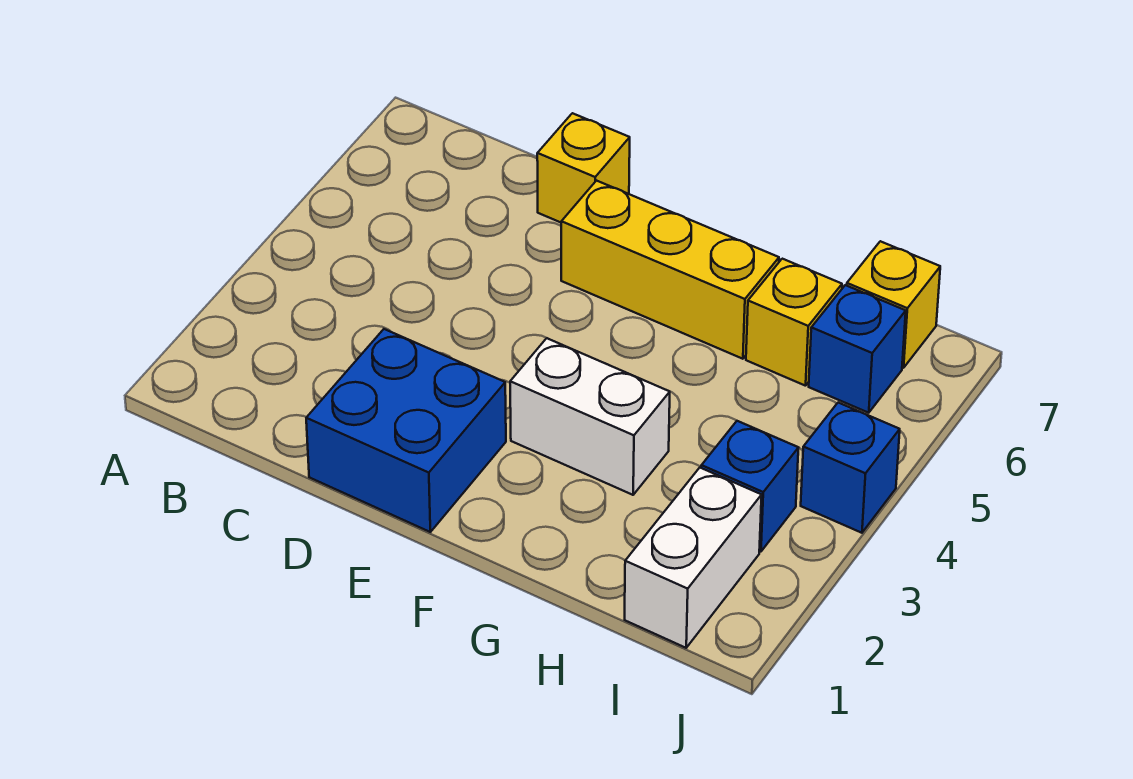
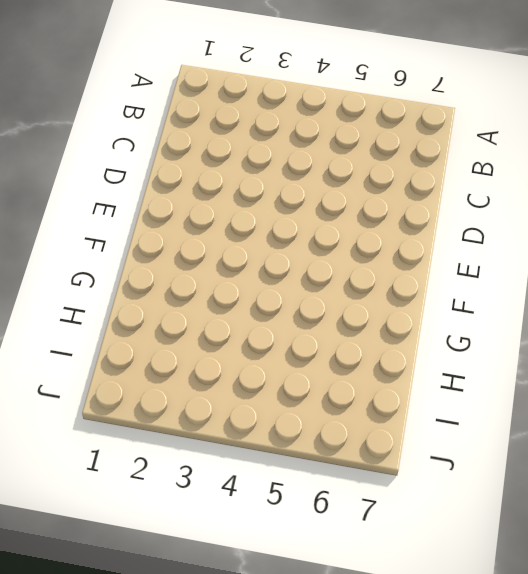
none -> blue 2x2 brick [306,329,506,532]
none -> yellow 1x1 brick [537,113,630,222]

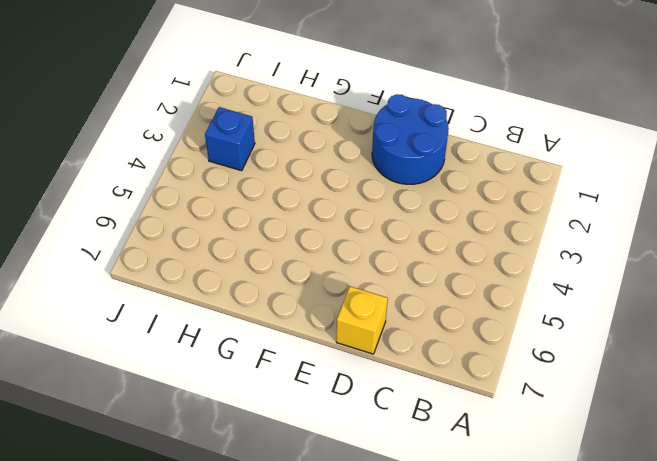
blue 2x2 round brick [372,94,449,184] -> blue 2x2 brick [306,329,506,532]
none -> yellow 1x3 brick [561,181,779,359]
none -> white 1x2 brick [510,338,670,495]

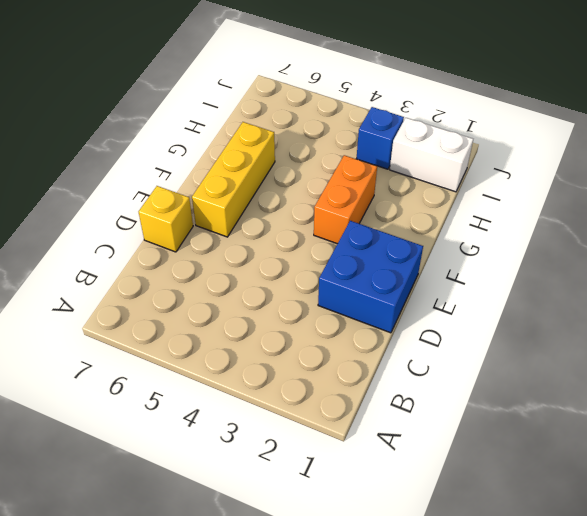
orange 1x2 brick [314,155,377,244] -> white 1x2 brick [510,338,670,495]
none -> yellow 1x1 brick [746,259,842,386]
none -> blue 1x1 brick [809,285,906,413]

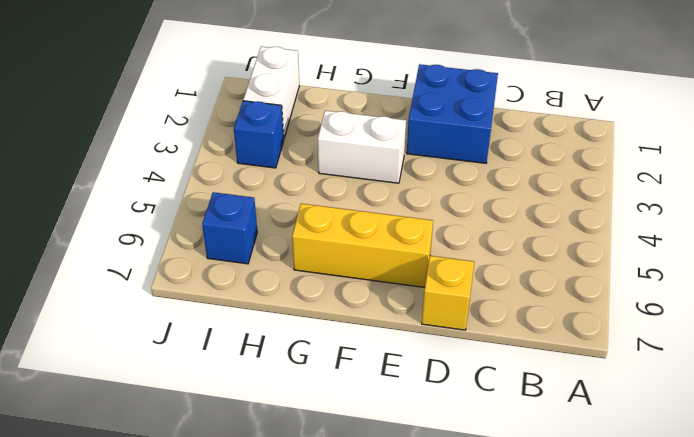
none -> yellow 1x1 brick [746,259,842,386]
none -> yellow 1x1 brick [847,241,940,368]

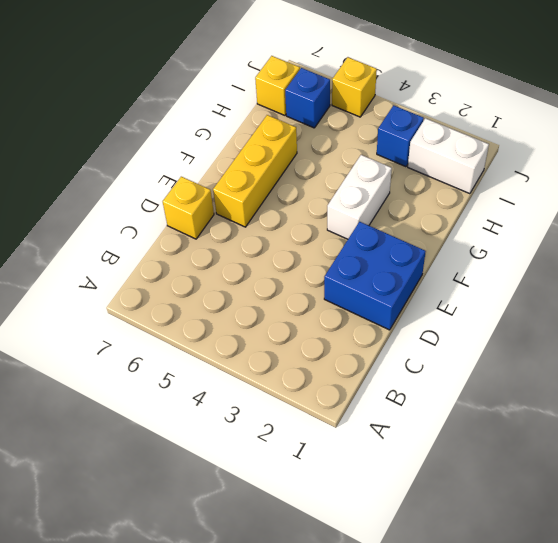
yellow 1x1 brick [332,57,377,117] -> yellow 1x1 brick moved to [746,259,842,386]
none -> blue 1x1 brick [801,403,900,533]

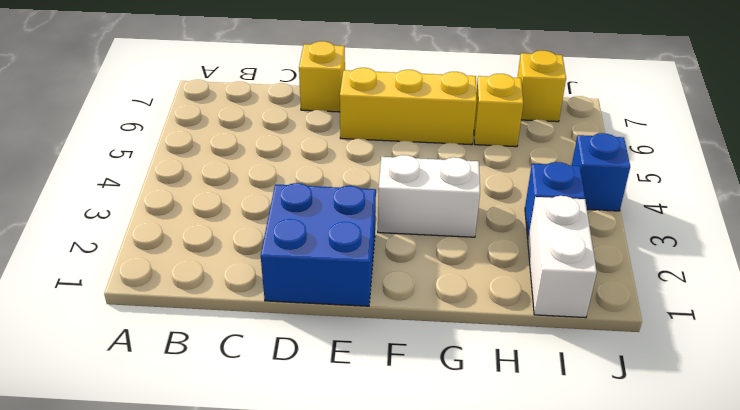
none -> blue 1x1 brick [809,285,906,413]

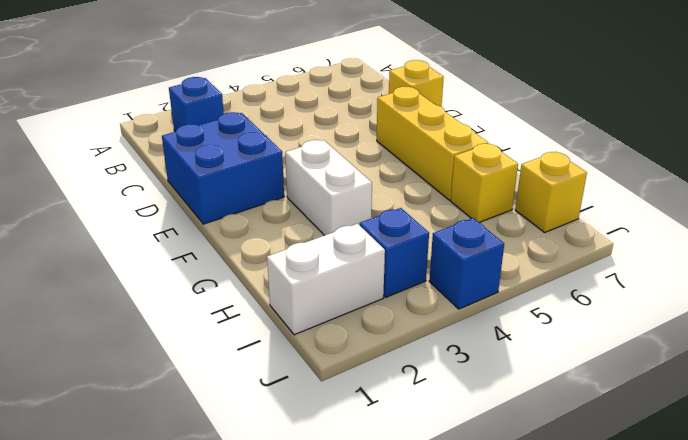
blue 1x1 brick [169,77,224,132] -> blue 1x1 brick moved to [809,285,906,413]

